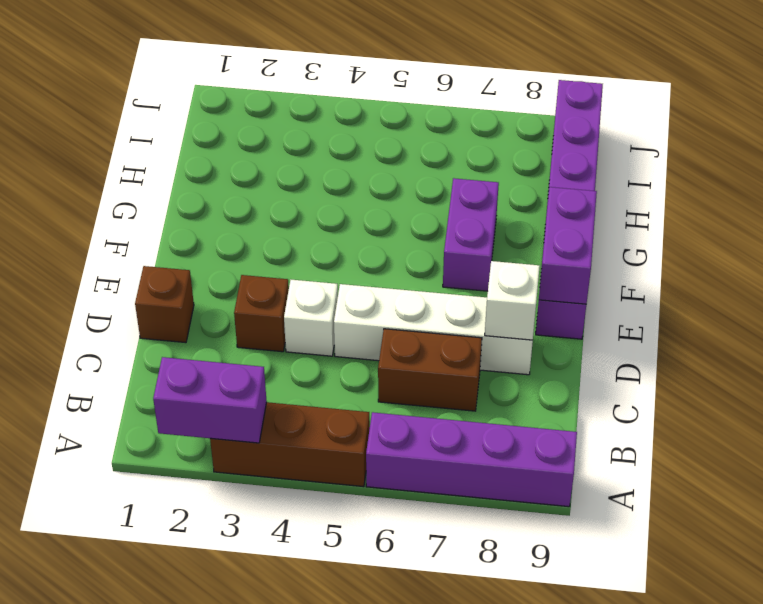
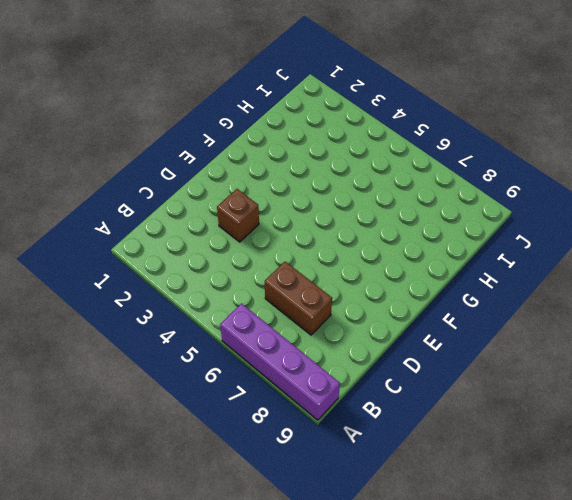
none -> brown 1x3 brick [210,402,370,487]
none -> brown 1x1 brick [135,266,194,343]
none -> white 1x1 brick [284,280,338,356]

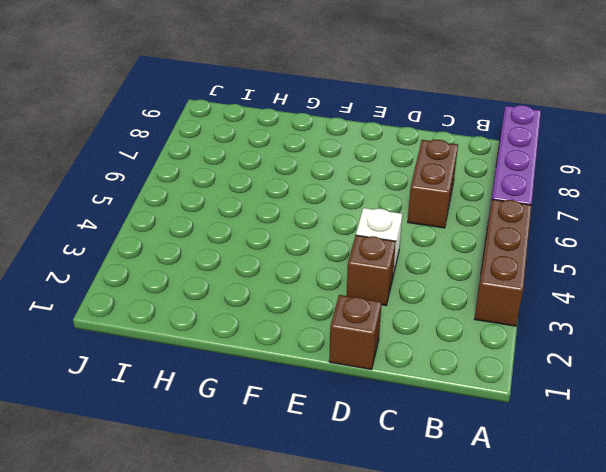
none -> white 1x4 brick [334,284,533,375]
none -> purple 1x6 brick [536,80,603,339]
none -> purple 1x2 brick [443,178,499,291]

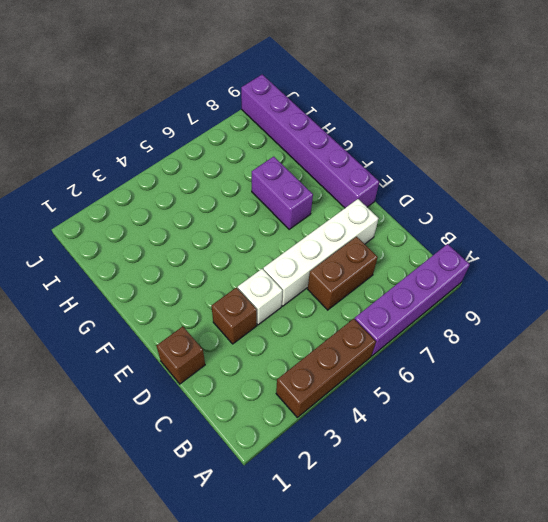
none -> purple 1x2 brick [153,357,267,443]
none -> white 1x1 brick [485,261,540,340]
none -> purple 1x2 brick [539,187,597,304]

